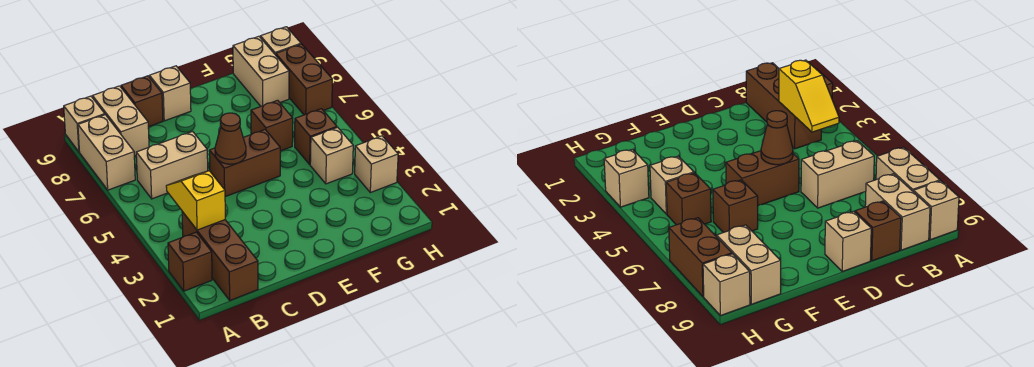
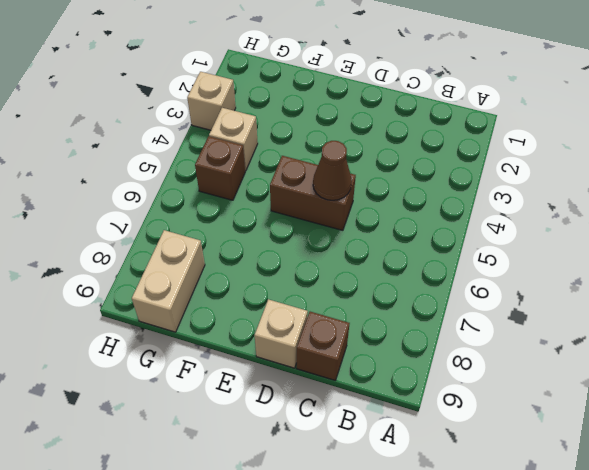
none -> brown 1x1 brick [168,232,212,291]
none -> tan 1x2 brick [78,115,135,190]
none -> tan 1x1 brick [64,96,105,151]

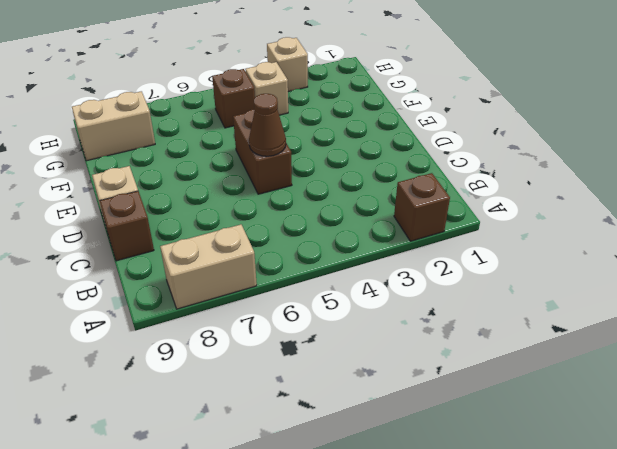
none -> tan 1x1 brick [64,96,105,151]
none -> brown 1x3 brick [182,211,258,300]
none -> tan 1x2 brick [136,131,208,199]

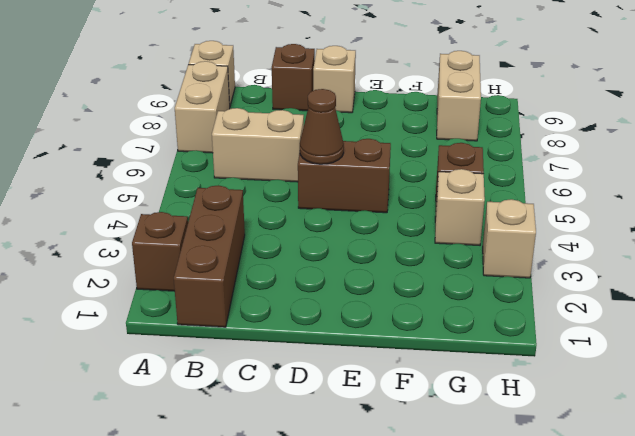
none -> tan 1x2 brick [93,86,149,156]
none -> brown 1x1 brick [251,100,293,151]
none -> brown 1x2 brick [276,44,332,115]

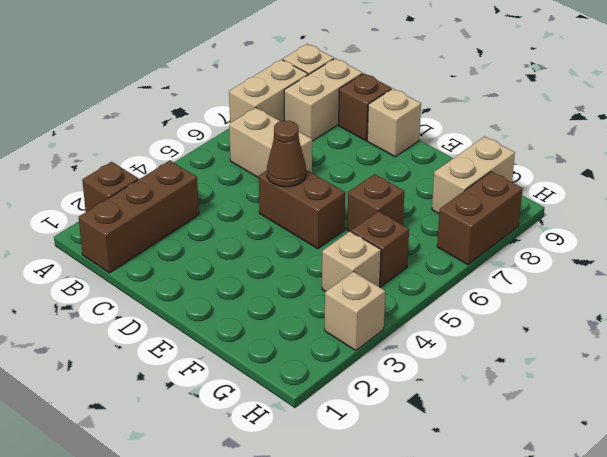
none -> tan 1x1 brick [260,27,301,55]
none -> yellow 1x2 slope [166,171,225,230]

